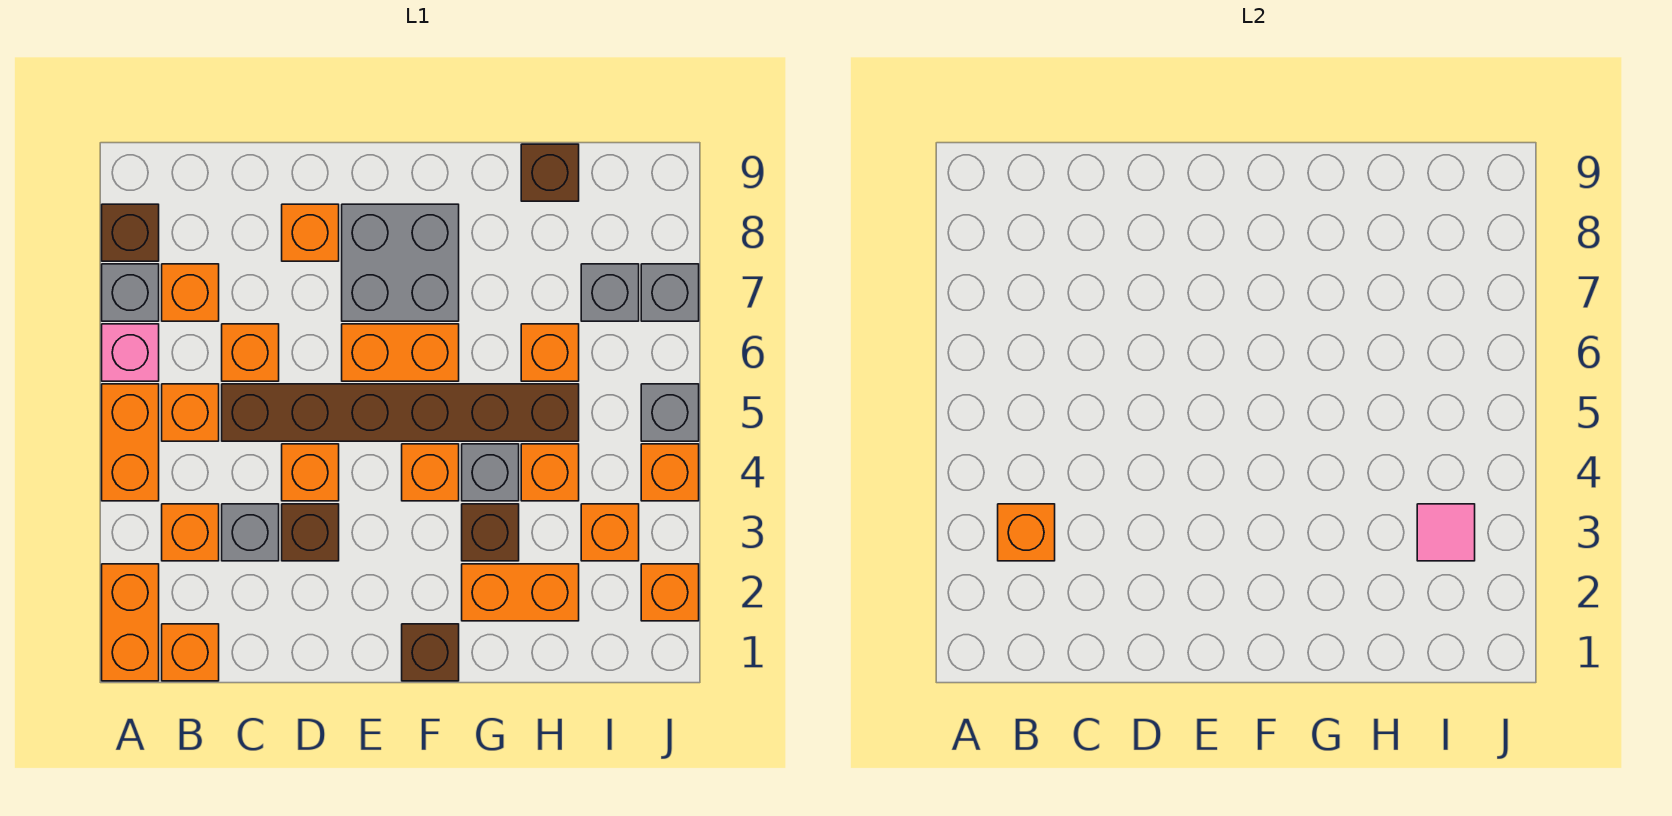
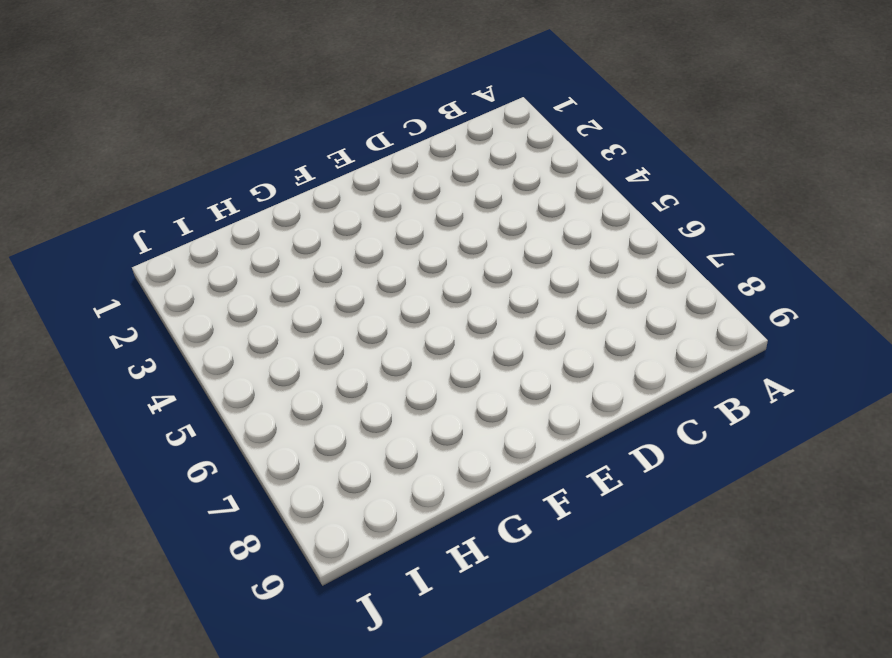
none -> orange 1x2 brick [102,564,159,681]
none -> orange 1x2 brick [102,384,159,501]
none -> pink 1x1 brick [102,324,159,381]
none -> grey 1x1 brick [102,264,159,321]

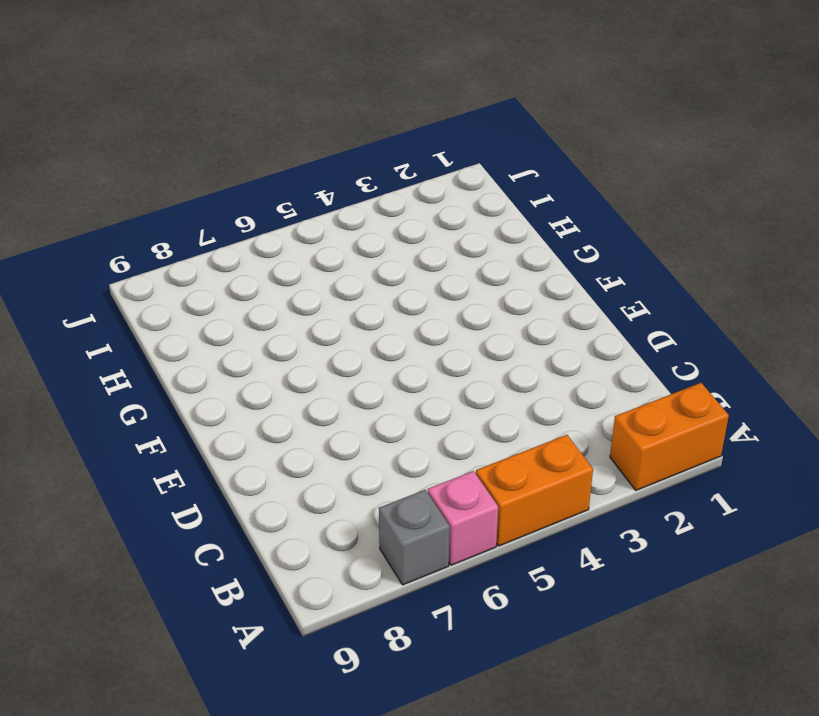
none -> brown 1x1 brick [102,204,159,261]
none -> orange 1x1 brick [162,624,219,681]
none -> orange 1x1 brick [162,504,219,561]
none -> orange 1x1 brick [162,384,219,441]

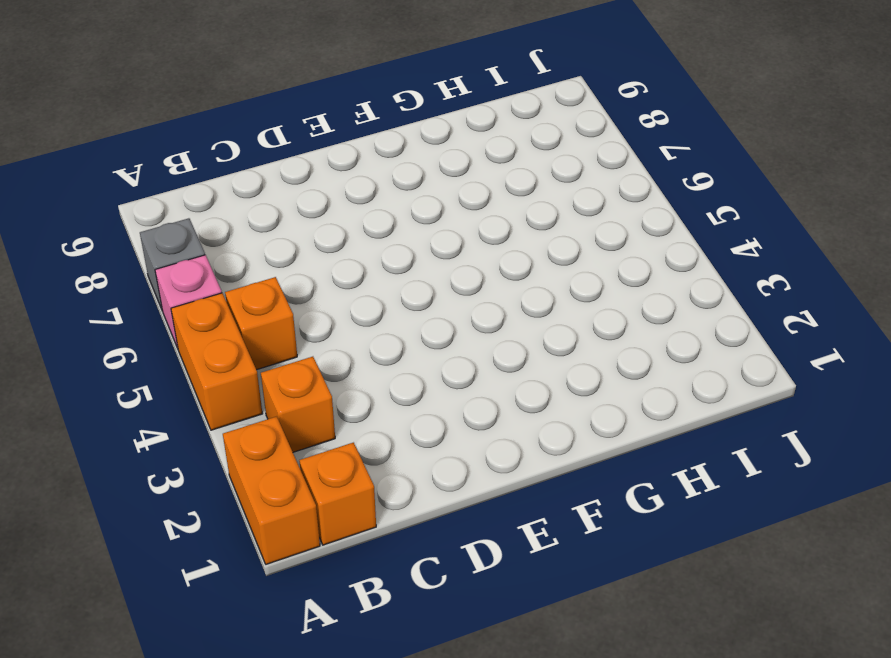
none -> brown 1x1 brick [102,204,159,261]
none -> orange 1x1 brick [162,264,219,321]
none -> grey 1x1 brick [222,504,279,561]
none -> brown 1x6 brick [222,384,579,441]

